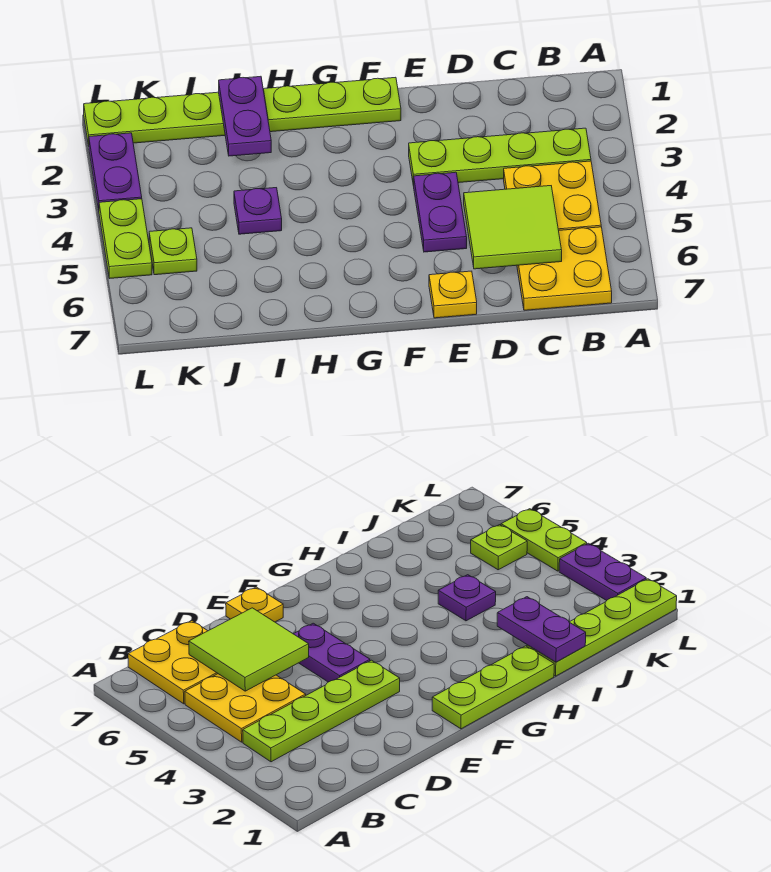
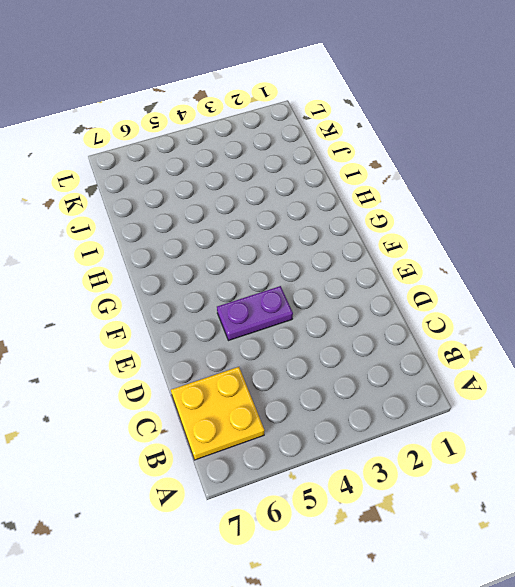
none -> lime 1x4 plate [409,128,591,186]
none -> yellow 2x2 plate [504,161,601,230]
none -> yellow 1x1 plate [429,271,477,318]

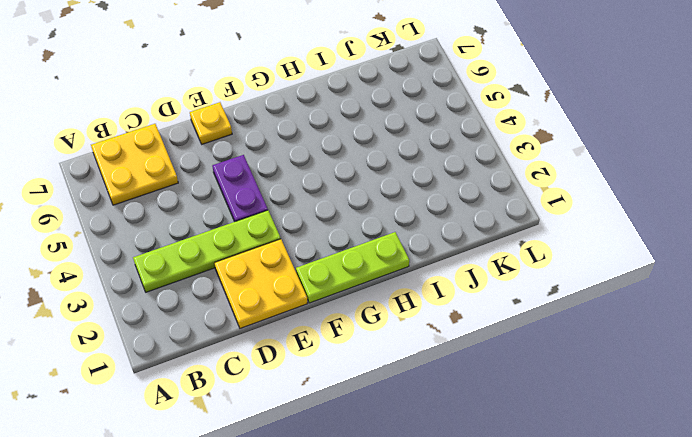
yellow 2x2 plate [214,239,308,328] -> yellow 2x2 plate moved to [504,161,601,230]
none -> lime 1x4 plate [84,92,225,146]
none -> purple 1x1 plate [234,188,282,234]
none -> lime 1x1 plate [149,228,197,275]

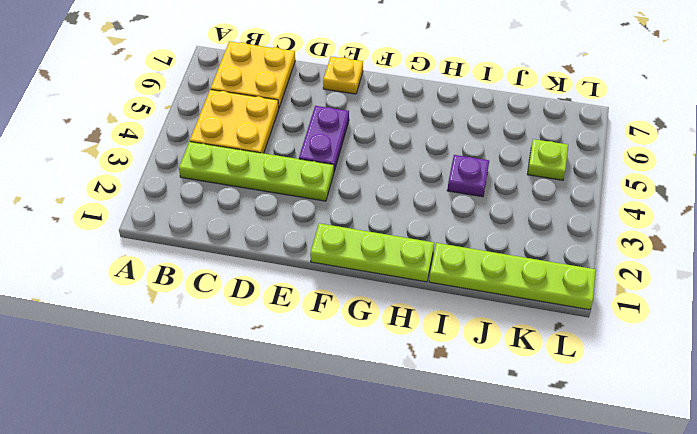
none -> purple 1x2 plate [89,133,142,210]
none -> lime 1x2 plate [99,199,152,279]
none -> lime 2x2 tile [464,186,562,269]

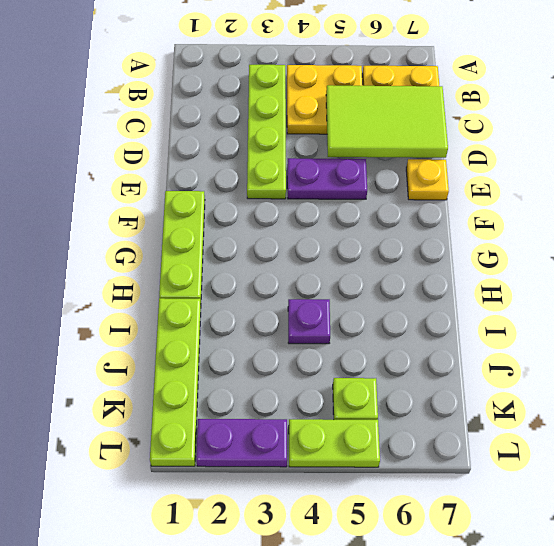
lime 2x3 tile [326,85,448,158] -> lime 2x2 tile [464,186,562,269]
none -> purple 1x2 plate [219,76,271,156]

